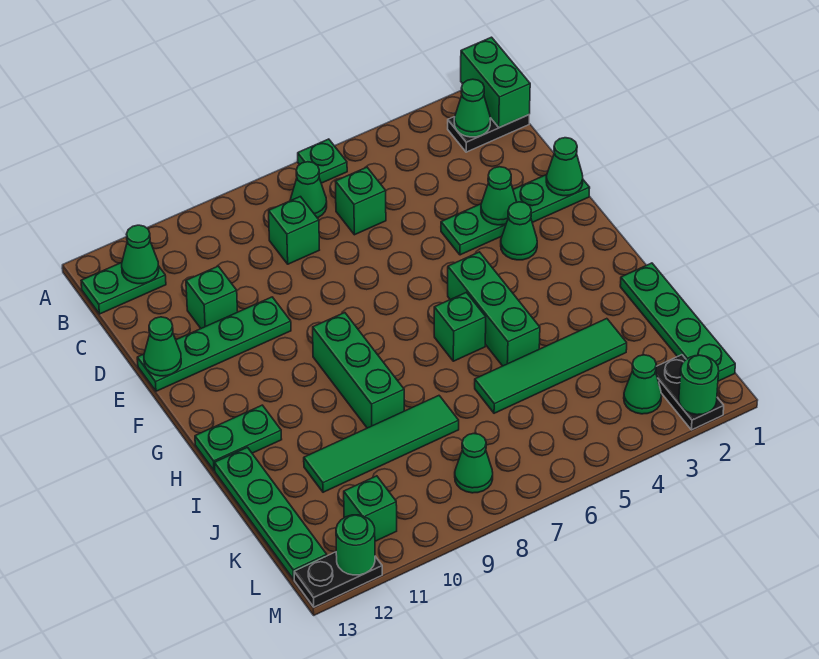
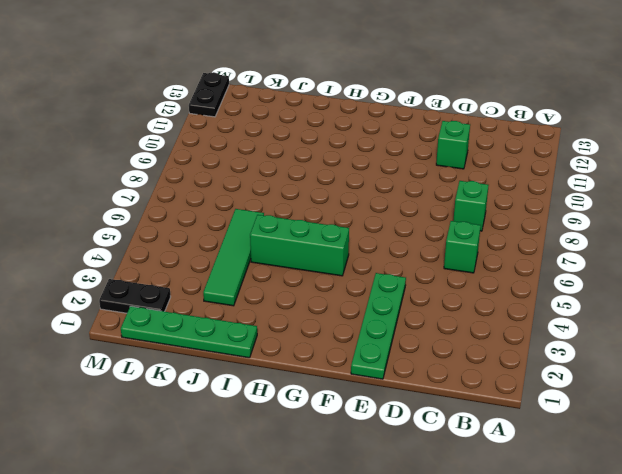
none -> green 1x1 plate [298,139,347,183]
none -> black 1x2 plate [448,115,529,152]
none -> green 1x1 cone [290,162,327,218]
none -> green 1x2 plate [81,263,166,314]

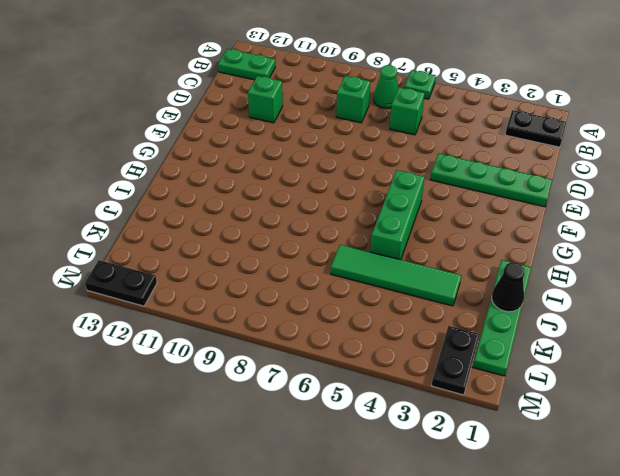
black 1x1 cone [492,262,525,312] -> none
none -> green 1x4 plate [137,297,291,391]
none -> green 1x1 cone [501,202,537,260]
none -> green 1x3 brick [313,313,404,428]
none -> green 1x1 brick [434,293,486,361]

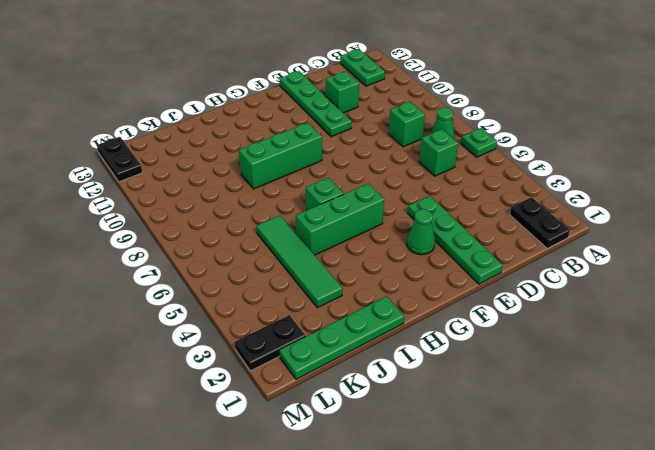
none -> green 1x2 plate [195,405,282,471]
none -> green 1x4 plate [214,447,327,579]
none -> green 1x4 tile [304,396,459,492]
none -> green 1x1 cone [624,355,662,414]

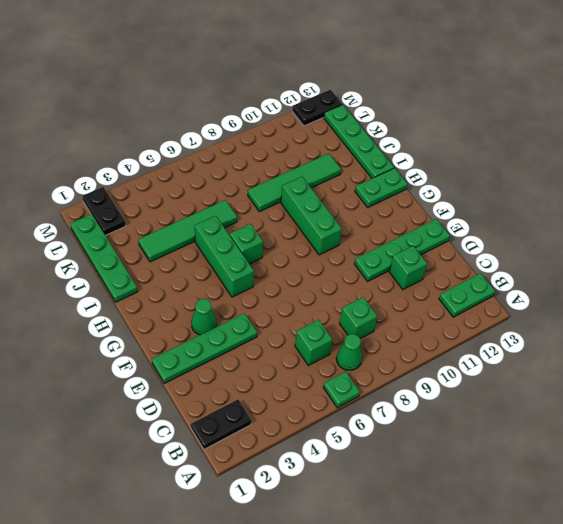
none -> green 1x1 cone [624,355,662,414]
none -> green 1x1 cone [455,434,493,493]
none -> green 1x1 brick [344,476,397,541]
none -> green 1x2 brick [461,37,530,128]

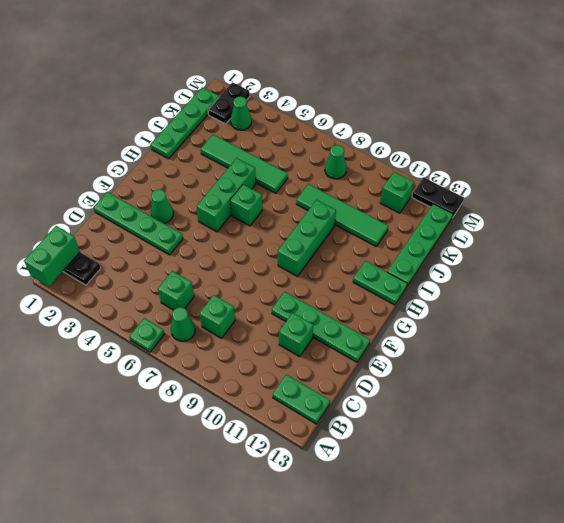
none -> green 1x1 cone [454,79,490,137]
none -> green 1x1 cone [122,225,159,284]
none -> green 1x1 cone [546,138,583,196]
none -> green 1x1 cone [481,167,517,225]

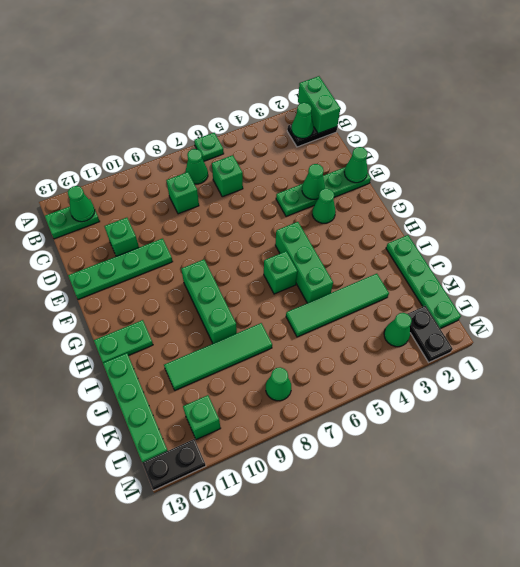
none -> green 1x1 cone [144,317,181,376]
none -> green 1x1 round brick [679,355,719,415]
none -> green 1x1 round brick [336,515,375,575]

